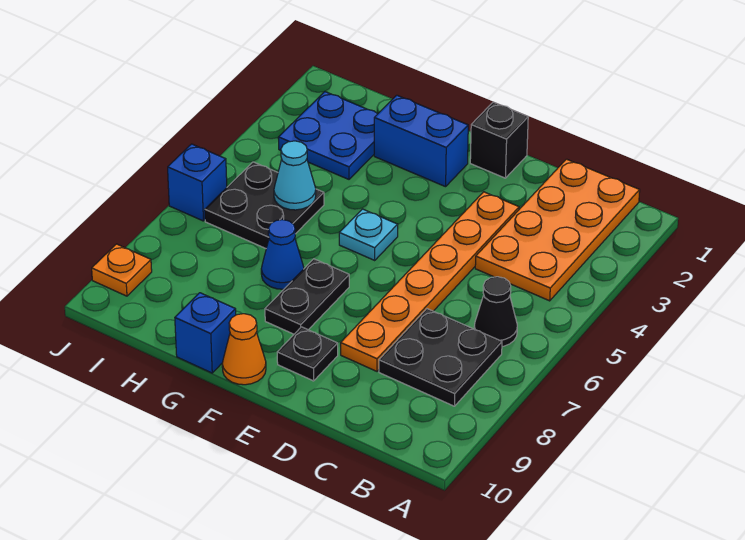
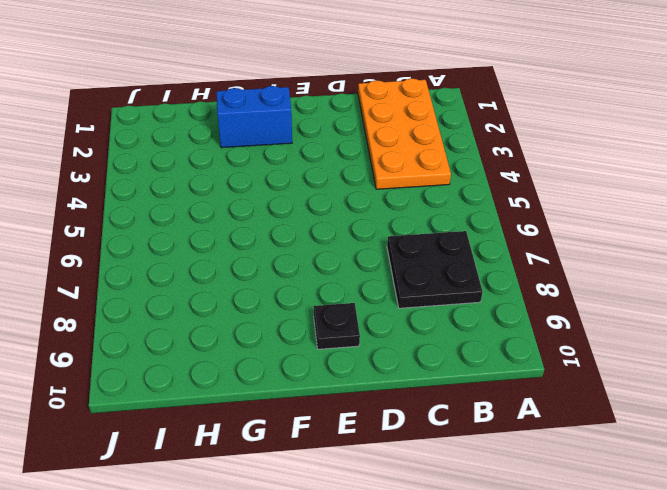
none -> black 1x1 cone [474,277,517,347]
none -> orange 1x6 plate [341,192,519,371]
none -> black 1x1 brick [470,102,528,178]

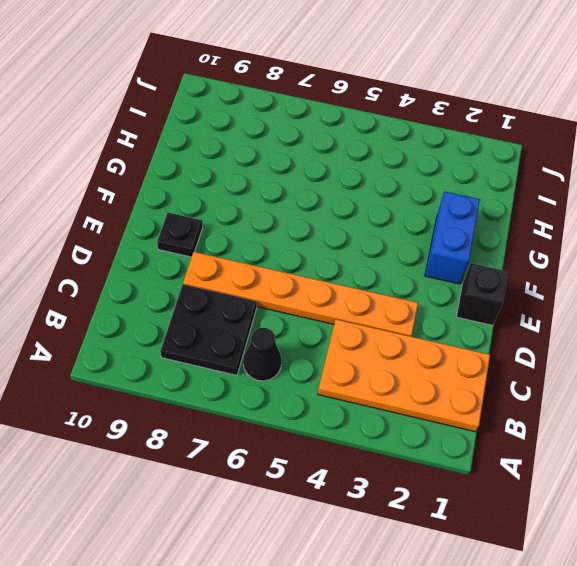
none -> cyan 1x1 plate [339,209,398,260]
none -> black 1x2 plate [265,259,349,334]
none -> orange 1x1 cone [222,314,266,385]

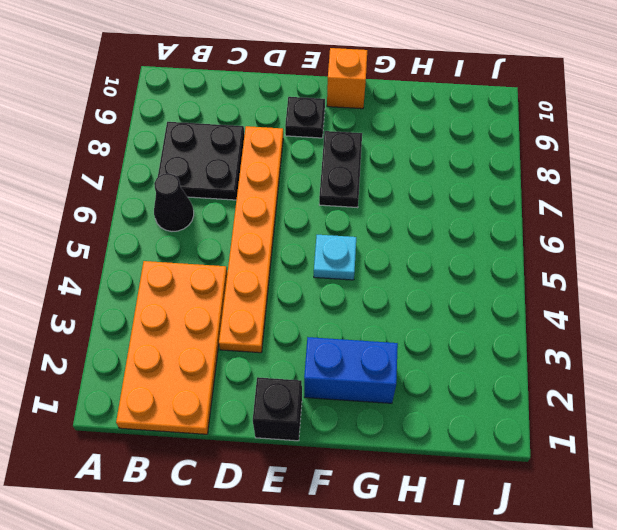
orange 1x1 brick [327,48,367,109] -> orange 1x1 cone [222,314,266,385]
none -> blue 1x1 cone [261,220,304,289]
none -> blue 1x1 brick [175,293,236,373]
none -> blue 2x2 plate [278,92,377,179]

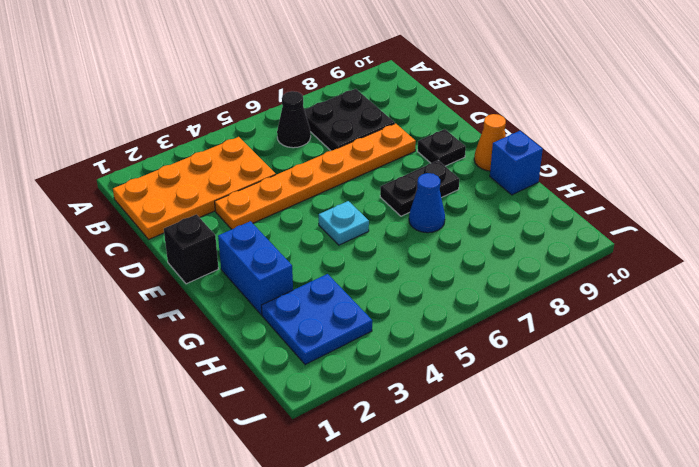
none -> black 2x2 plate [205,162,324,248]
none -> blue 1x1 brick [168,144,227,221]
none -> orange 1x1 plate [92,244,152,296]

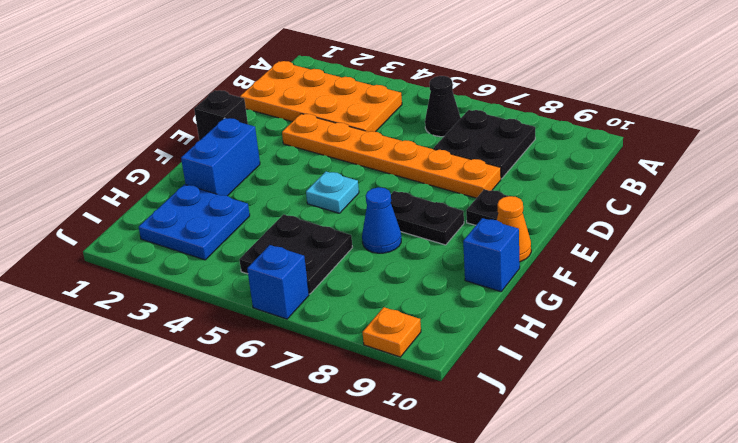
none -> cyan 1x1 cone [274,141,316,210]

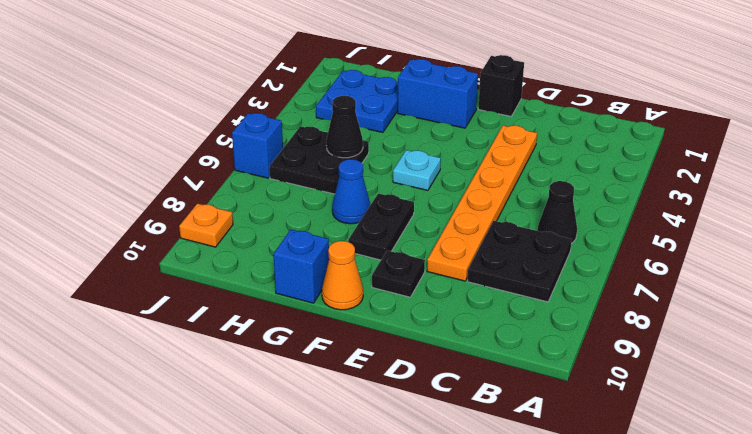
black 1x1 cone [326,96,363,158] -> cyan 1x1 cone [274,141,316,210]
none -> orange 2x4 plate [475,159,640,301]

